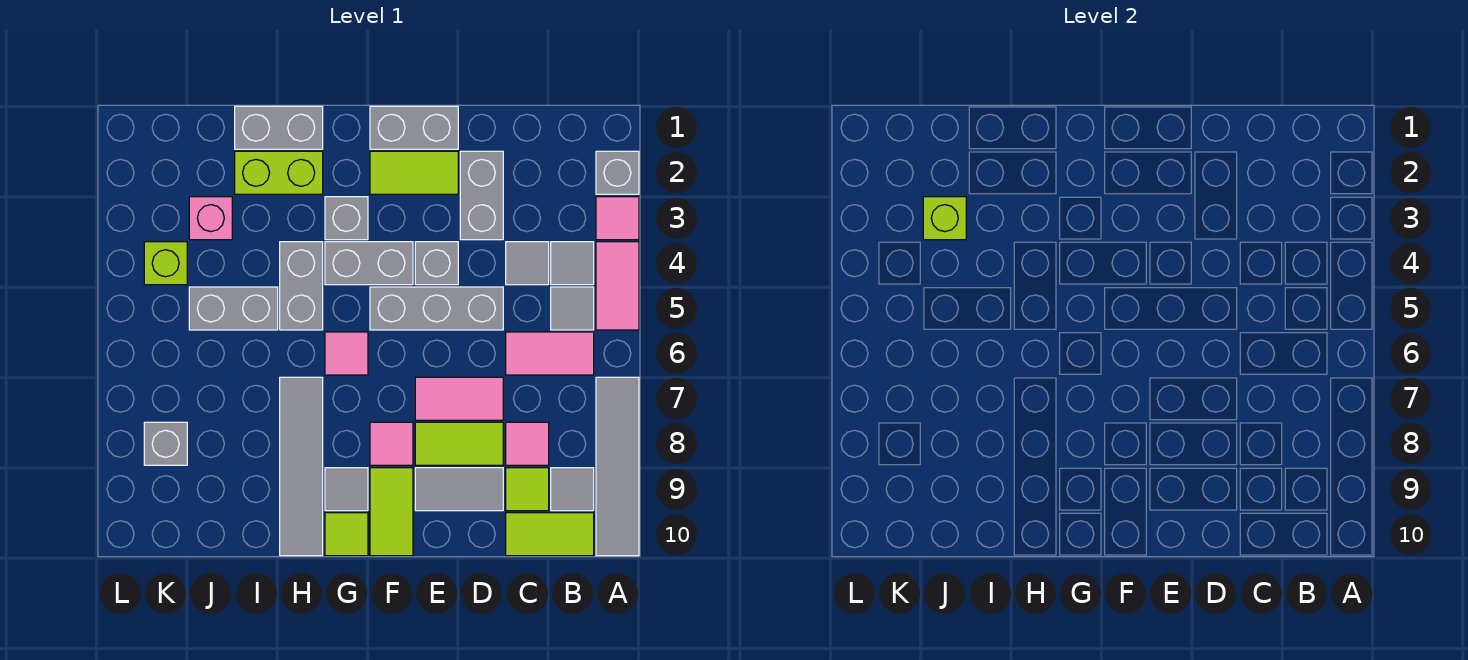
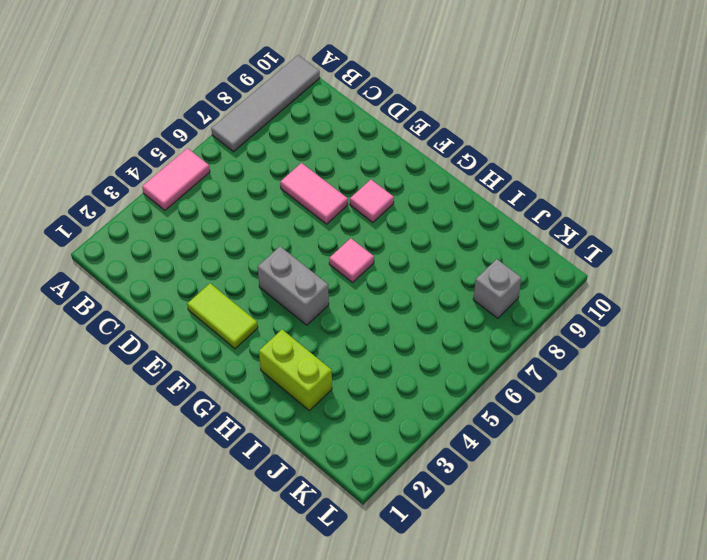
none -> grey 1x1 brick [596,151,639,194]
none -> pink 1x1 tile [596,197,639,240]
none -> grey 1x1 tile [551,242,594,285]
none -> grey 1x1 tile [551,287,594,330]

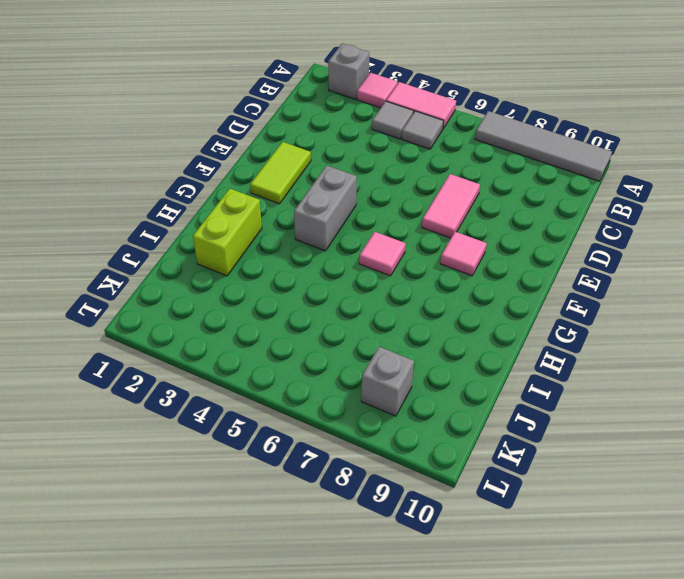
none -> pink 1x2 tile [506,332,594,375]
none -> grey 1x1 tile [551,468,594,511]
none -> lime 1x2 tile [506,513,594,556]
none -> grey 1x1 tile [506,242,549,285]

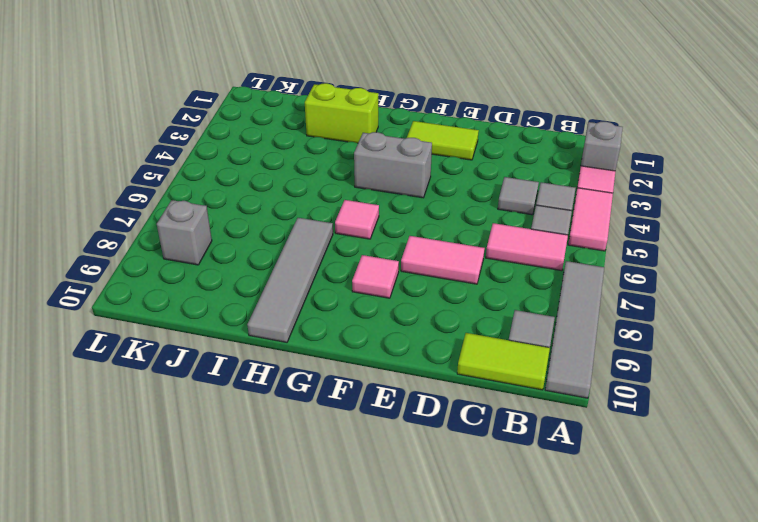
none -> pink 1x1 tile [506,422,549,465]
none -> lime 1x1 tile [506,468,549,511]
none -> grey 1x2 brick [460,151,503,240]
none -> grey 1x3 brick [370,287,503,330]

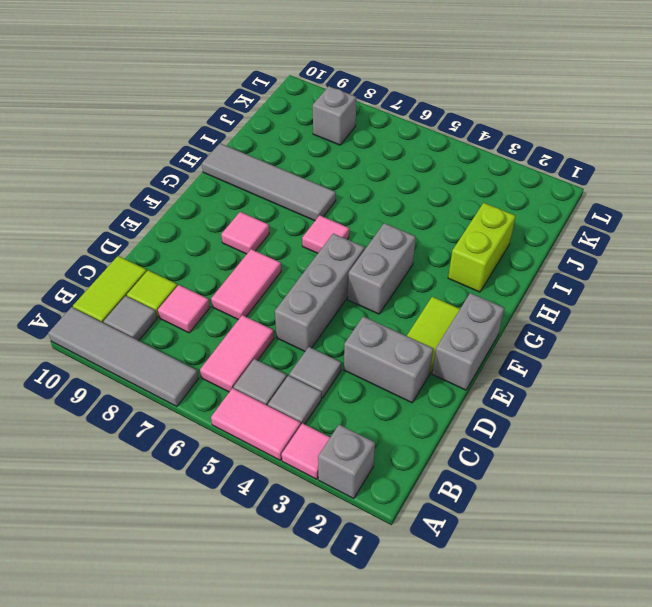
none -> lime 1x2 tile [415,422,503,465]
none -> grey 1x2 tile [415,468,503,511]
none -> grey 1x1 brick [415,242,458,285]
none -> lime 1x2 tile [370,468,413,556]

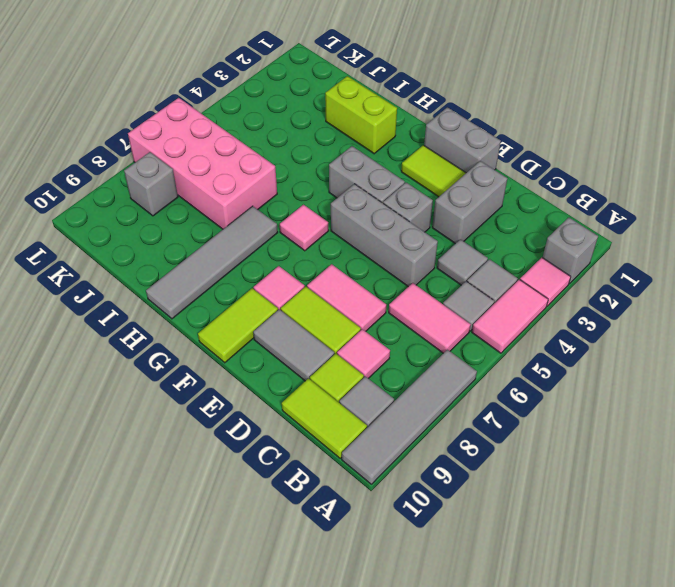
pink 2x4 brick [128,98,277,229] -> none
none -> grey 1x1 brick [325,197,368,240]
none -> grey 1x1 tile [325,468,368,511]
none -> lime 1x1 tile [325,513,368,556]
none -> grey 1x2 brick [235,106,323,149]

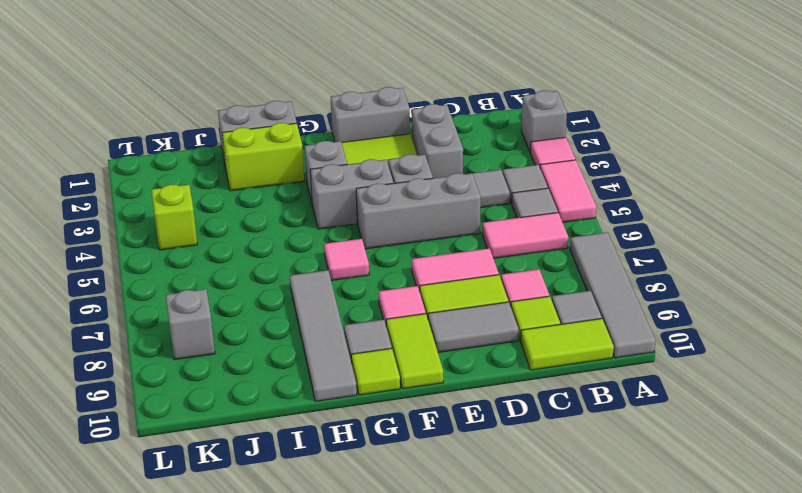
none -> grey 1x2 brick [280,242,323,330]
none -> grey 1x2 brick [189,287,278,330]
none -> pink 1x1 brick [189,197,232,240]
none -> lime 1x1 brick [923,197,966,240]

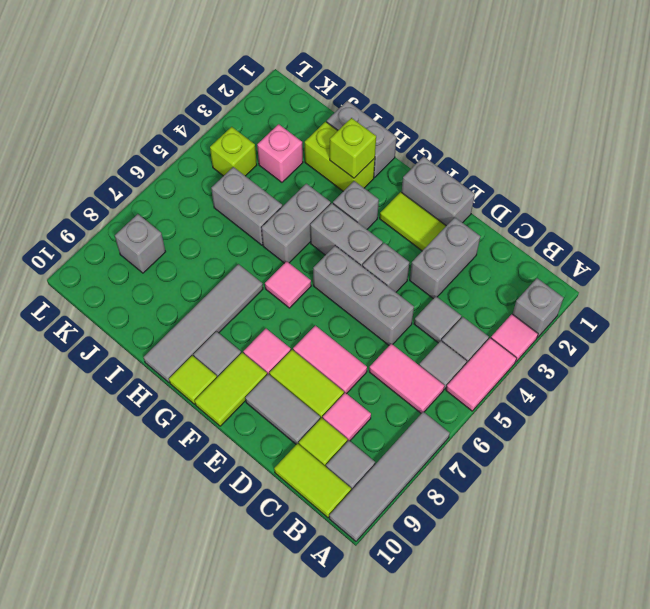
lime 1x1 brick [330,118,376,178] -> lime 1x1 brick moved to [923,197,966,240]

